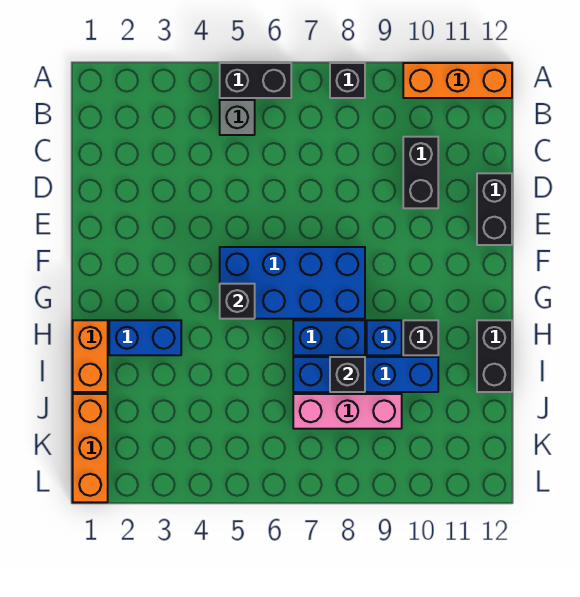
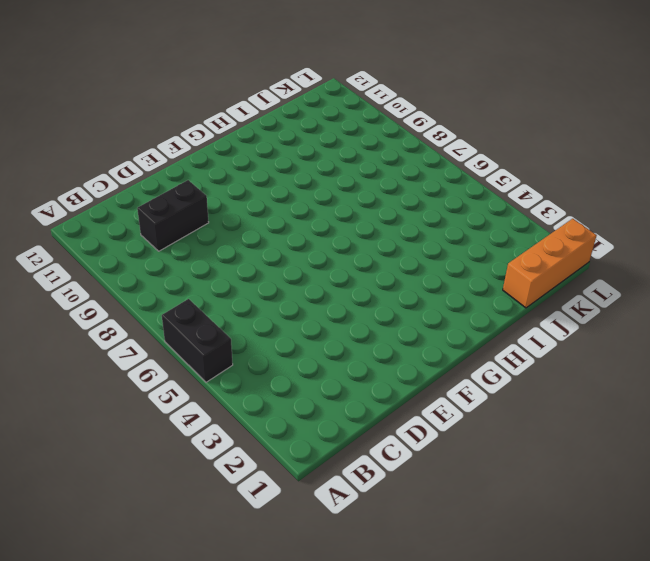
none -> black 1x1 brick [330,63,365,98]
none -> orange 1x3 brick [403,63,512,98]
none -> grey 1x1 brick [220,100,255,135]

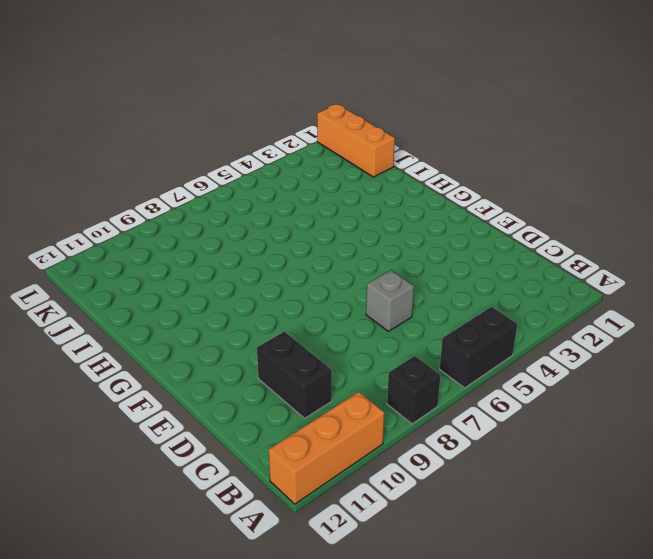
grey 1x1 brick [366,270,414,331] -> grey 1x1 brick moved to [220,100,255,135]
none -> black 1x2 brick [477,173,512,245]
none -> blue 2x4 brick [220,247,365,319]
none -> orange 1x2 brick [73,320,108,392]

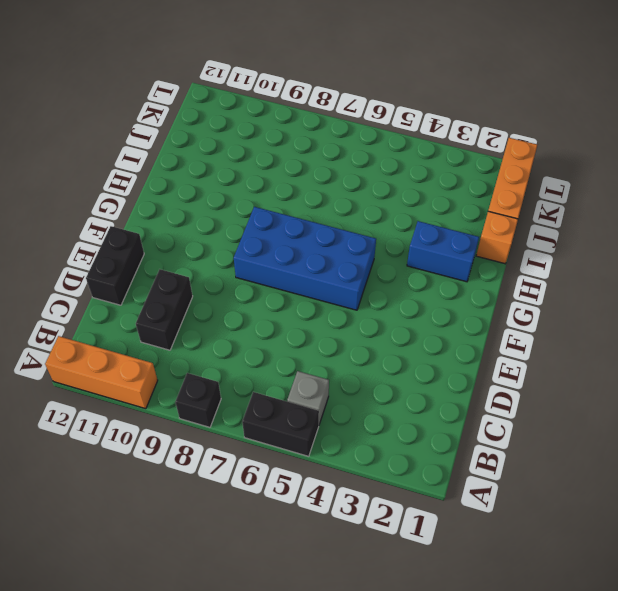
orange 1x1 brick [476,211,518,264] -> orange 1x2 brick [73,320,108,392]
none -> blue 1x2 brick [293,320,365,355]
none -> blue 1x1 brick [367,320,402,355]
none -> black 1x1 brick [403,320,438,355]

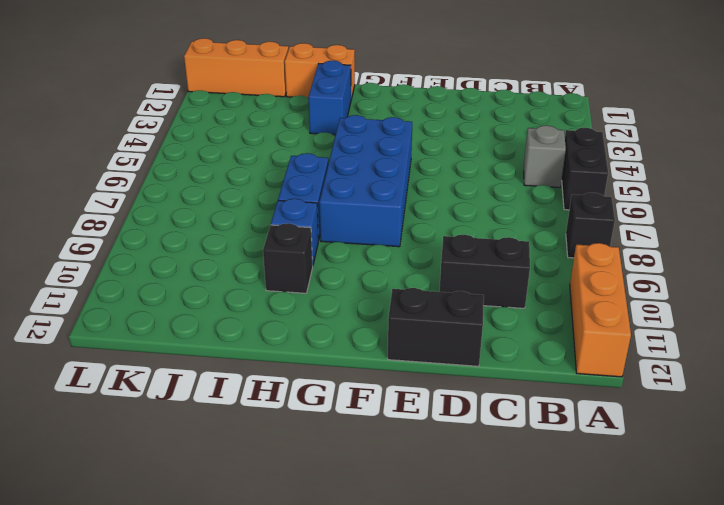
none -> black 1x2 brick [477,320,512,392]
none -> blue 1x4 brick [293,357,438,392]
none -> pink 1x3 brick [293,394,402,429]

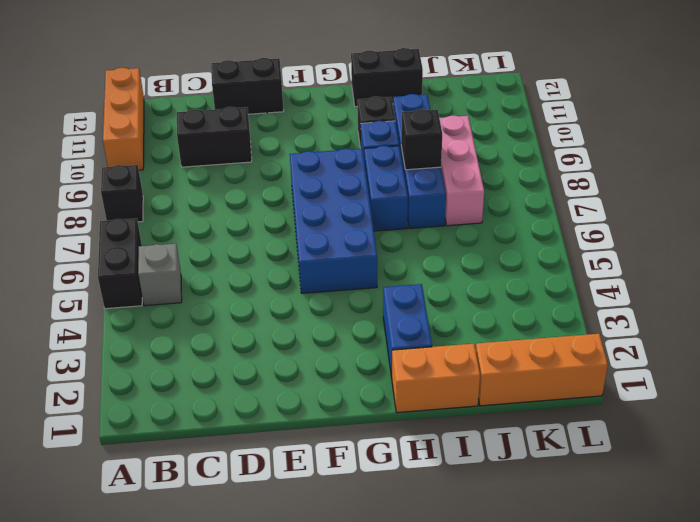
none -> black 1x1 brick [220,284,255,319]

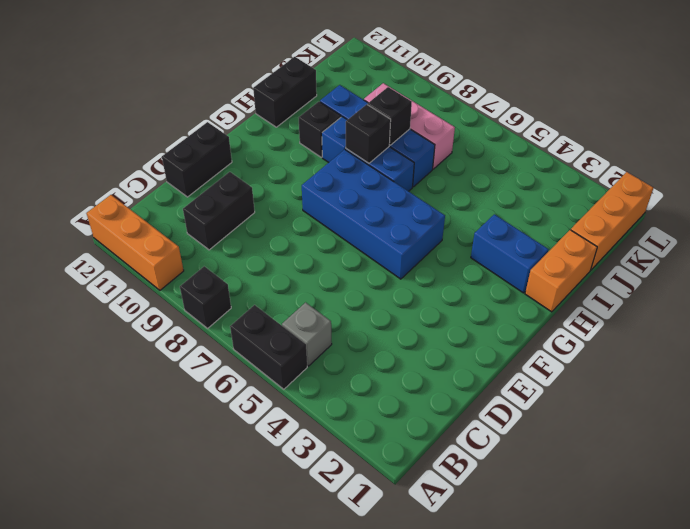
black 1x1 brick [346,104,391,163] -> black 1x1 brick moved to [220,284,255,319]

